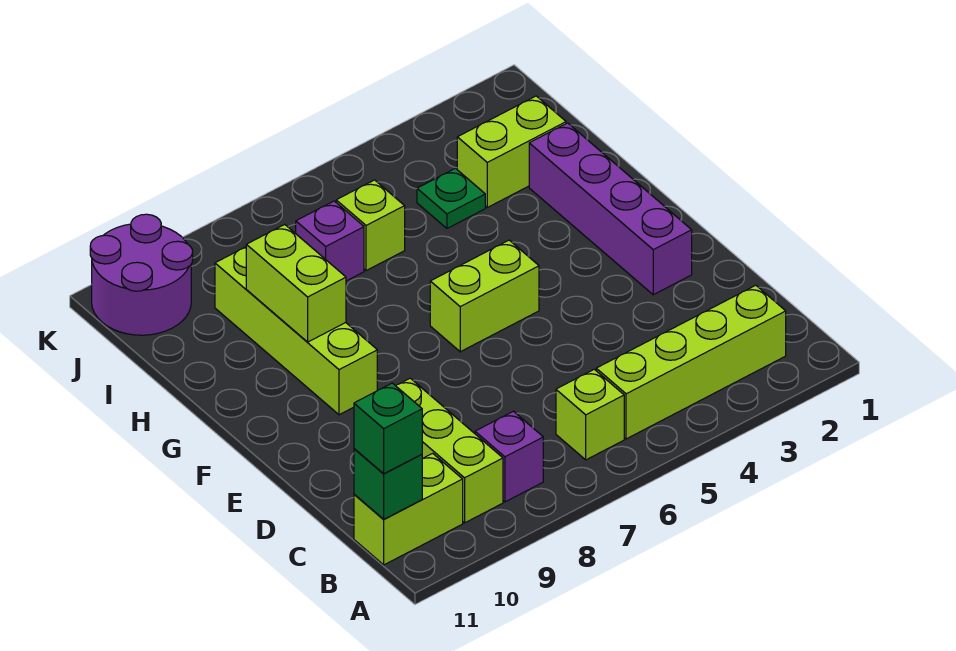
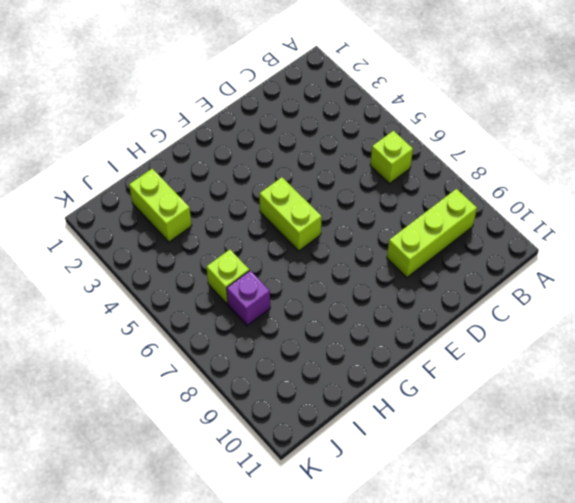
none -> lime 1x4 brick [596,285,786,439]
none -> purple 1x1 brick [475,411,543,502]
none -> lime 1x2 brick [354,453,463,565]

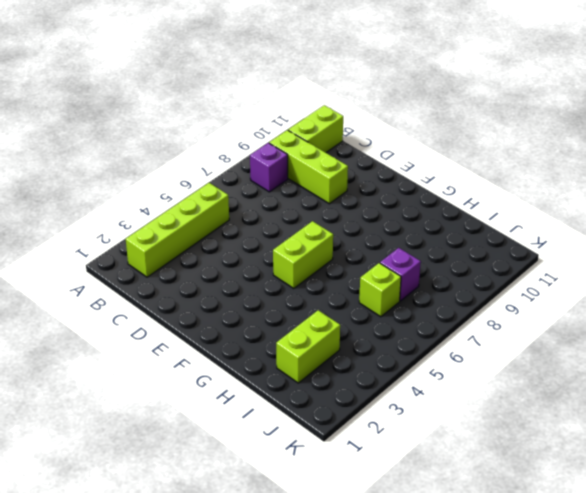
none -> lime 1x1 brick [556,369,624,460]
none -> purple 1x4 brick [529,123,692,295]
none -> lime 1x4 brick [215,247,377,415]

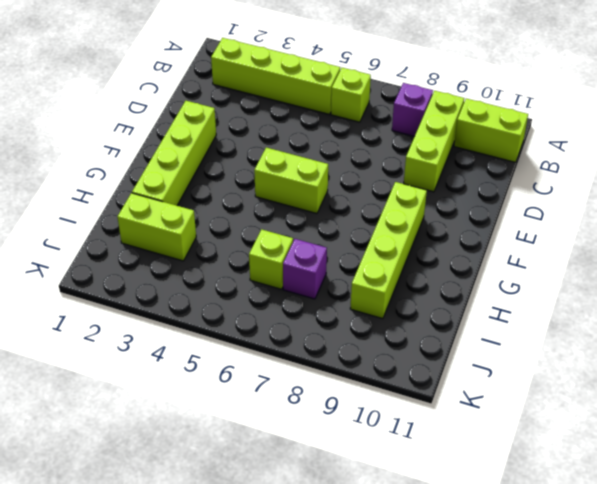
lime 1x4 brick [132,101,216,206] -> purple 1x4 brick [529,123,692,295]
none -> green 1x1 plate [417,168,485,228]
none -> purple 2x2 round brick [90,214,193,335]
none -> green 1x1 brick [354,449,422,519]

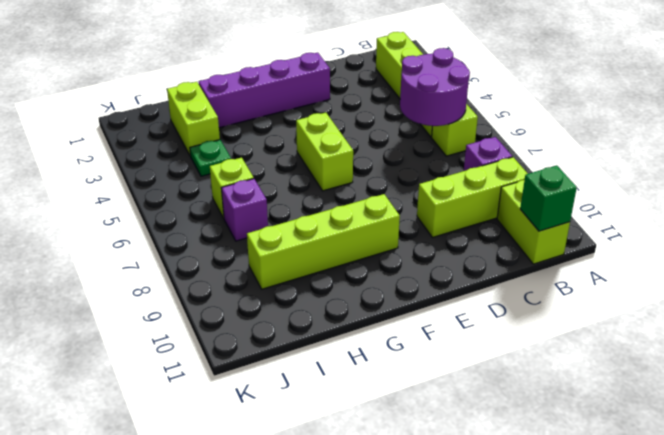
purple 2x2 round brick [400,48,470,126] -> purple 2x2 round brick moved to [90,214,193,335]
none -> lime 1x2 brick [246,225,346,342]
none -> green 1x1 brick [354,383,422,474]

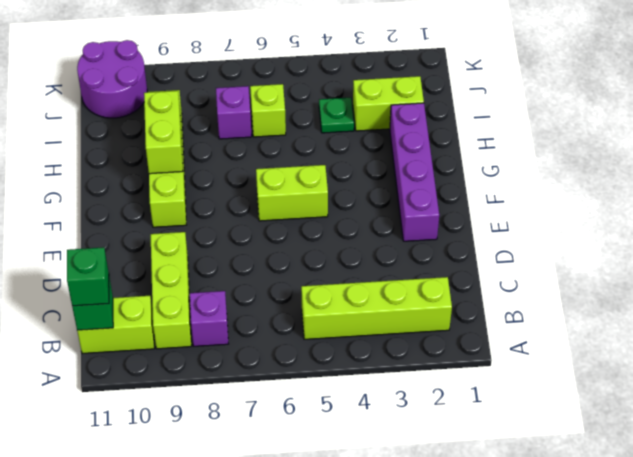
none -> lime 1x1 brick [556,369,624,460]

